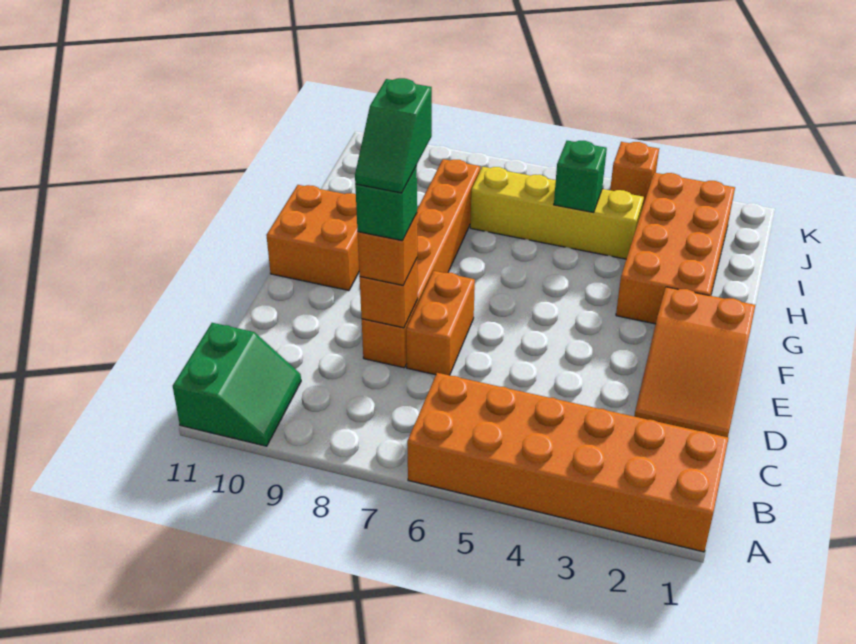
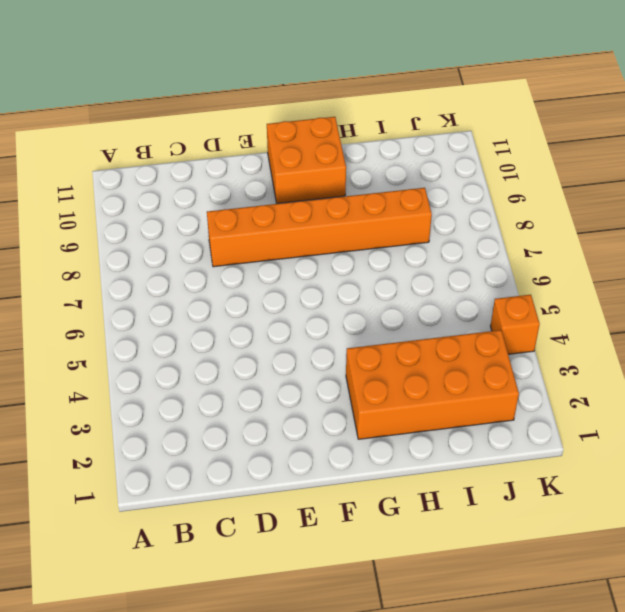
none -> orange 2x6 brick [407,373,729,552]
none -> green 2x2 slope [173,323,301,446]
none -> orange 2x3 slope [634,287,756,437]

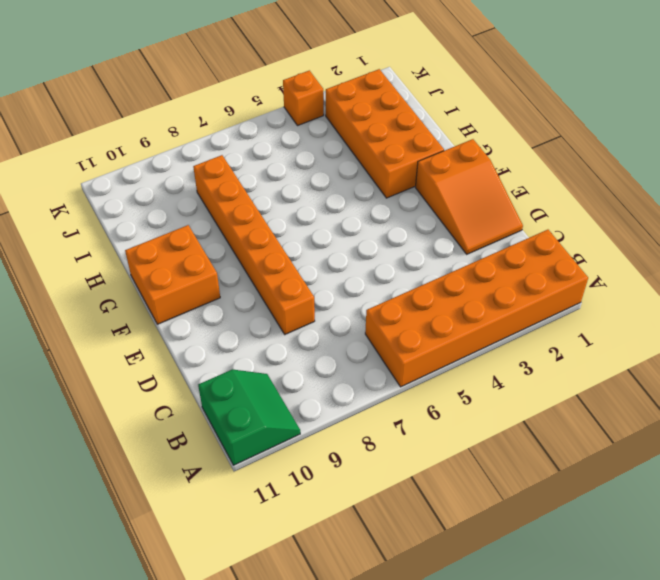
none -> orange 1x2 brick [406,271,475,375]
none -> yellow 1x4 brick [470,167,644,259]
none -> orange 1x1 brick [360,259,418,328]

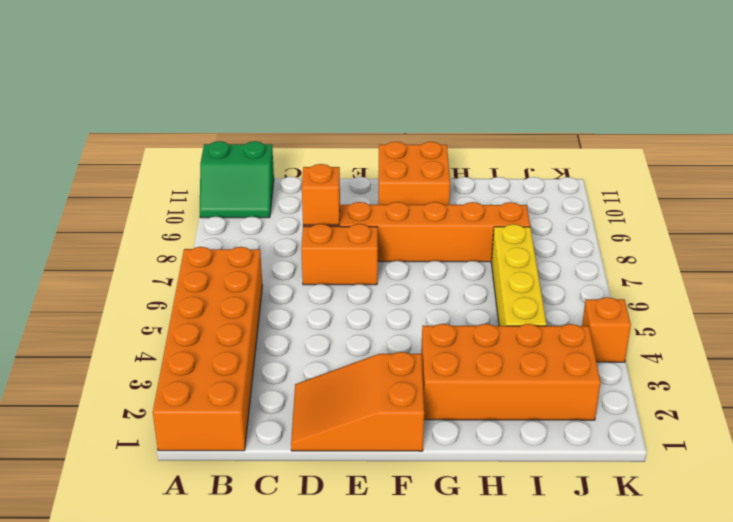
none -> green 1x1 brick [554,141,607,212]
none -> orange 1x1 brick [358,213,417,285]
none -> green 1x1 brick [355,165,417,241]

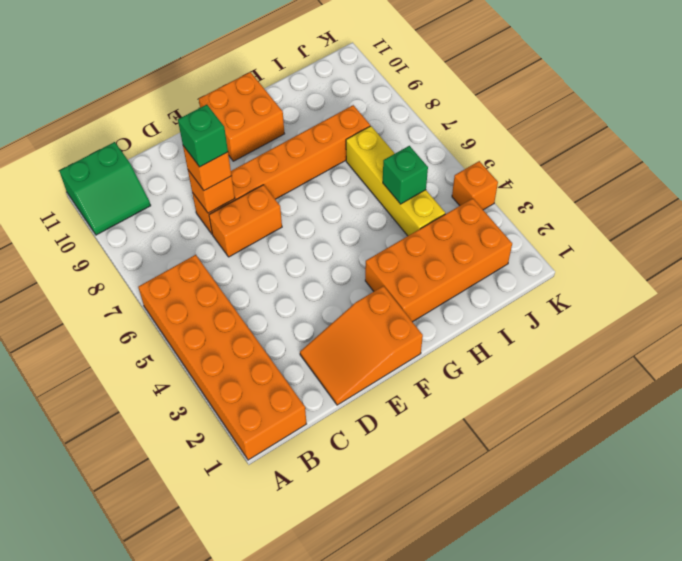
none -> green 1x2 slope [355,78,432,193]

